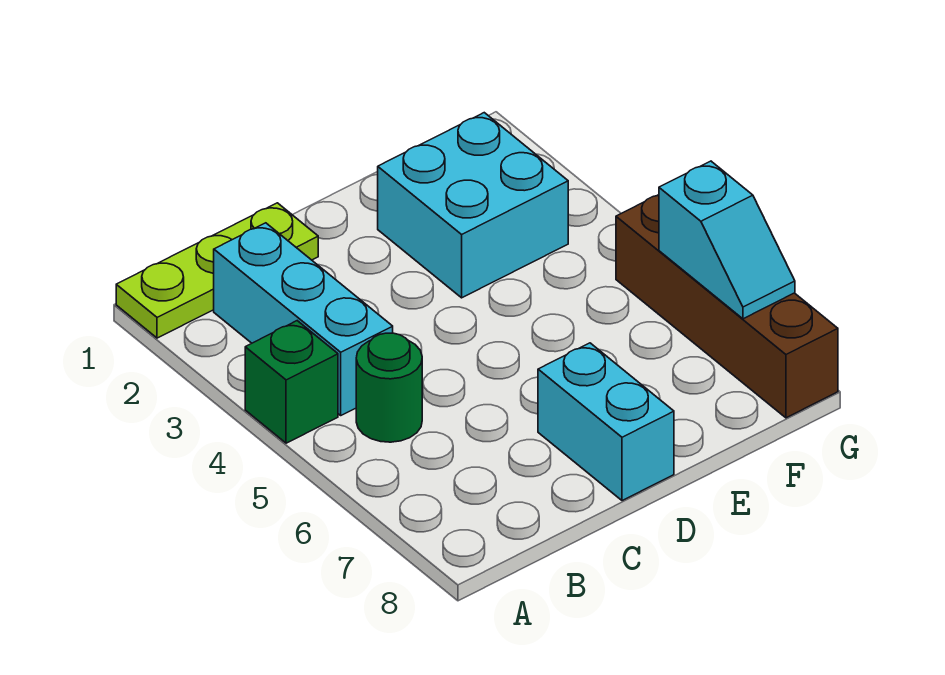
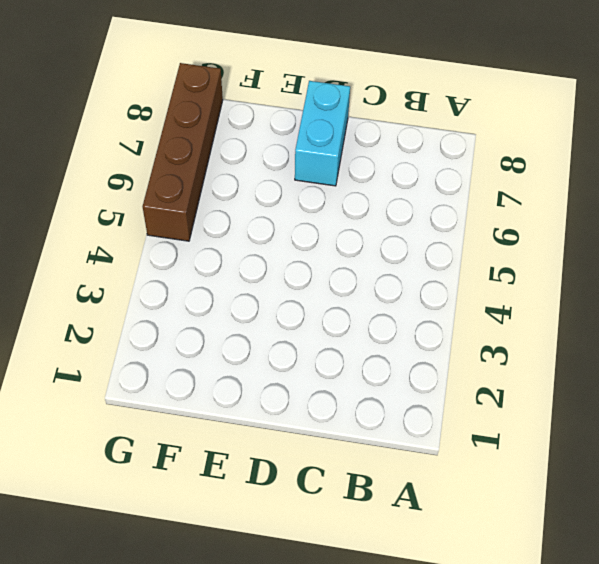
none -> lime 1x3 plate [116,203,318,338]
none -> green 1x1 brick [245,321,338,443]

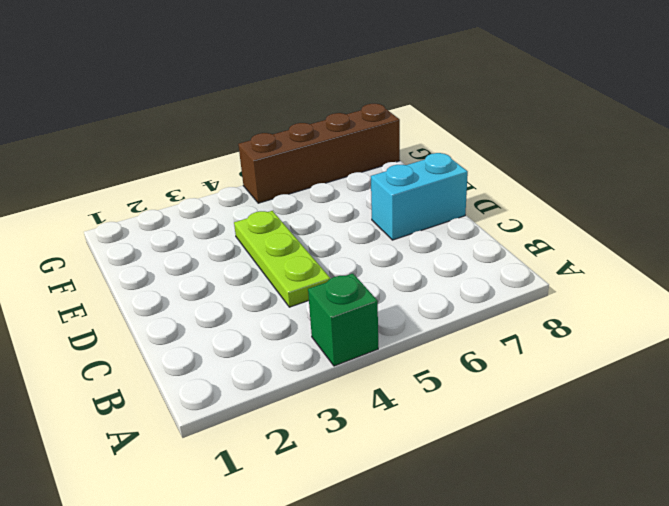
lime 1x3 plate [234,211,330,307] -> lime 1x3 plate moved to [116,203,318,338]
none -> cyan 1x3 brick [214,223,393,415]
none -> green 1x1 round brick [356,333,422,442]

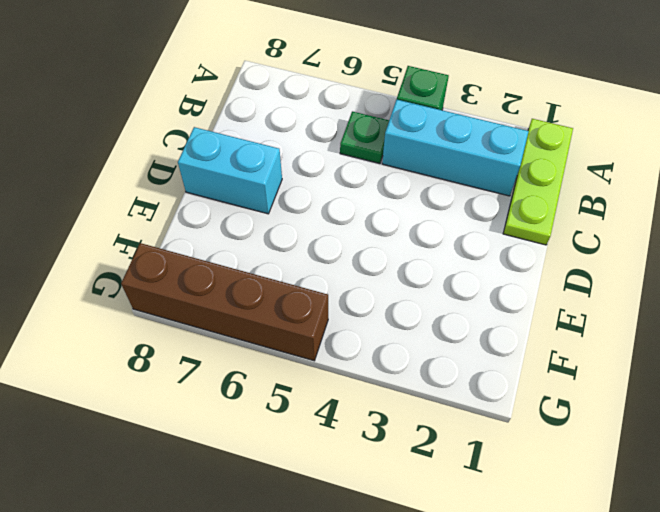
green 1x1 plate [340,111,389,164] -> green 1x1 round brick [356,333,422,442]
none -> cyan 2x2 brick [378,113,568,298]
none -> cyan 1x2 slope [659,161,795,319]

